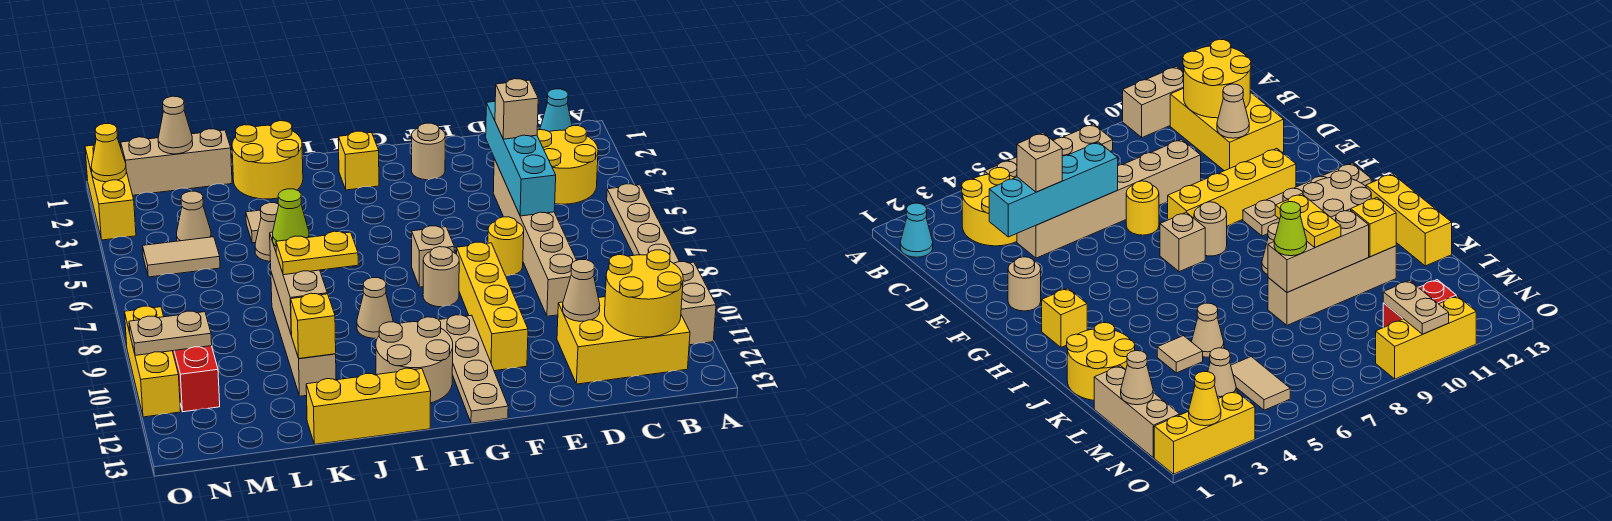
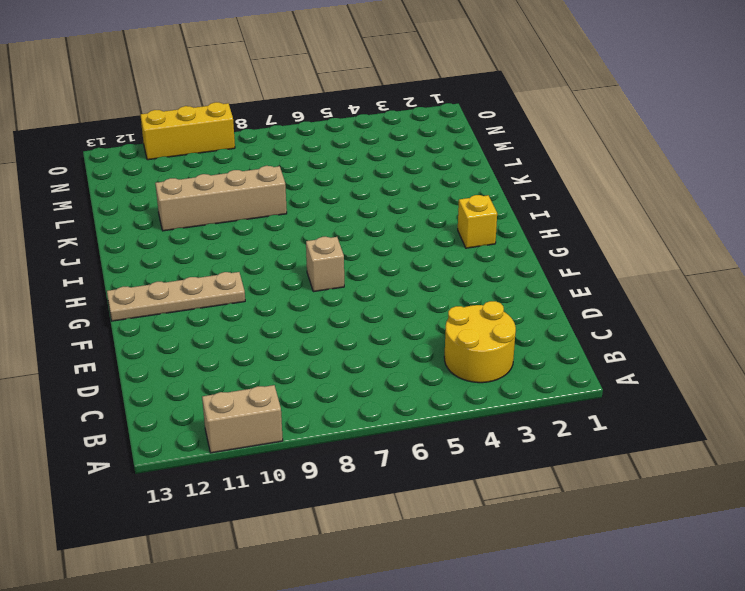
none -> tan 1x4 plate [607,184,679,263]
none -> cyan 1x1 cone [540,89,572,132]
none -> yellow 2x3 brick [557,297,690,384]
none -> tan 1x6 brick [493,159,577,316]

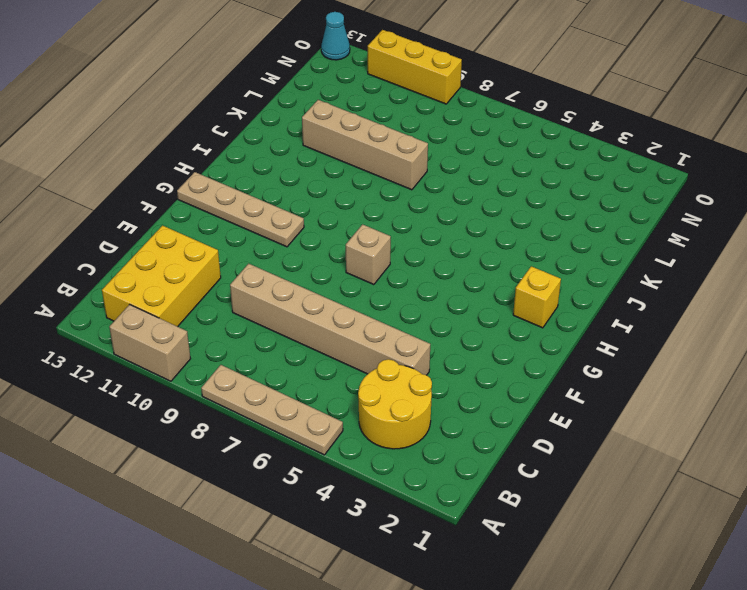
cyan 1x1 cone [321,12,350,60] -> cyan 1x1 cone moved to [540,89,572,132]
none -> yellow 1x1 round brick [488,217,524,276]
none -> tan 1x1 round brick [411,123,445,180]
none -> yellow 1x4 brick [457,242,528,371]
none -> tan 1x1 round brick [423,247,459,307]

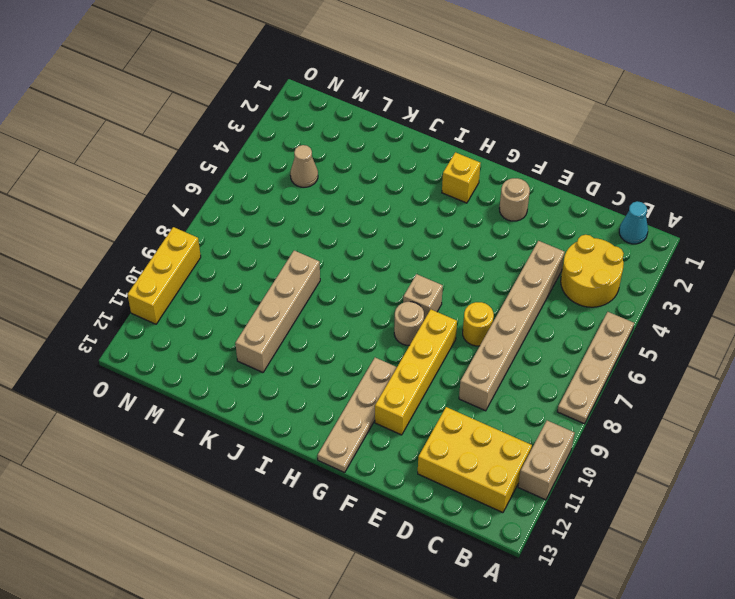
none -> tan 2x2 round brick [376,317,453,403]
none -> tan 1x1 cone [357,278,393,338]
none -> yellow 1x3 brick [306,368,431,444]
none -> yellow 2x2 round brick [232,121,303,199]

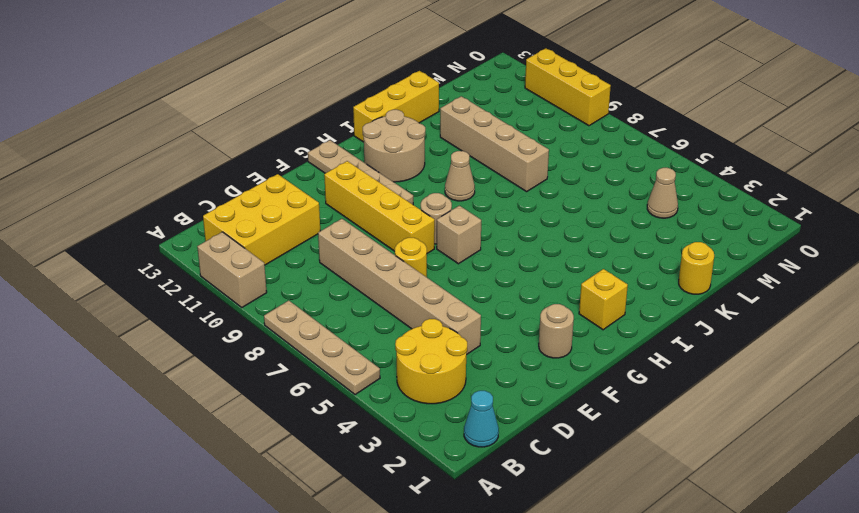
yellow 1x1 round brick [679,242,714,294] -> yellow 2x2 round brick [232,121,303,199]
none -> tan 1x1 tile [246,210,261,243]
none -> tan 1x1 cone [255,203,279,262]
none -> tan 1x3 brick [121,129,232,195]
none -> tan 1x2 tile [143,237,220,277]

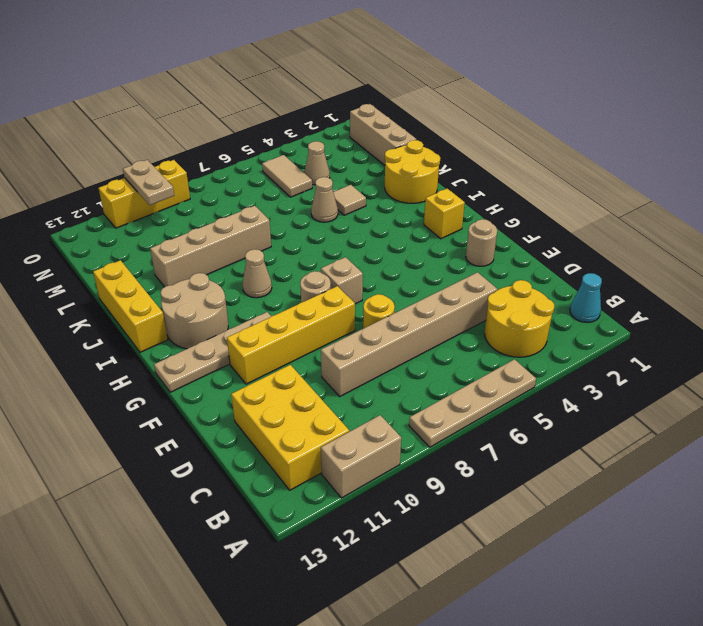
none -> red 1x2 brick [173,346,220,412]
none -> yellow 1x3 brick [85,145,136,240]
none -> yellow 2x2 round brick [605,250,683,337]
none -> cyan 1x4 brick [486,101,556,216]

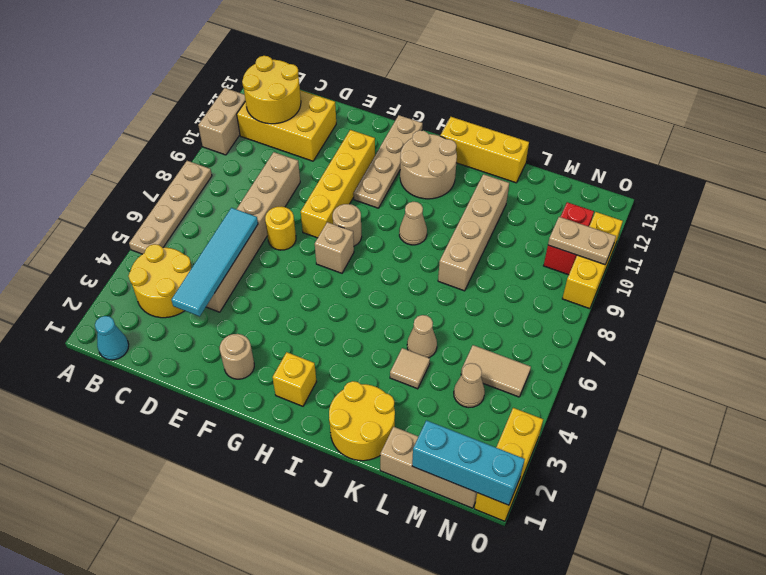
cyan 1x4 tile [172,208,258,316] -> cyan 1x4 brick [486,101,556,216]
cyan 1x3 brick [412,420,525,505] -> tan 1x1 cone [158,96,193,154]
none -> tan 1x1 cone [563,260,600,321]
none -> tan 1x3 brick [270,232,327,335]
none -> yellow 1x1 brick [291,293,336,358]
none -> yellow 1x1 cone [91,124,126,182]

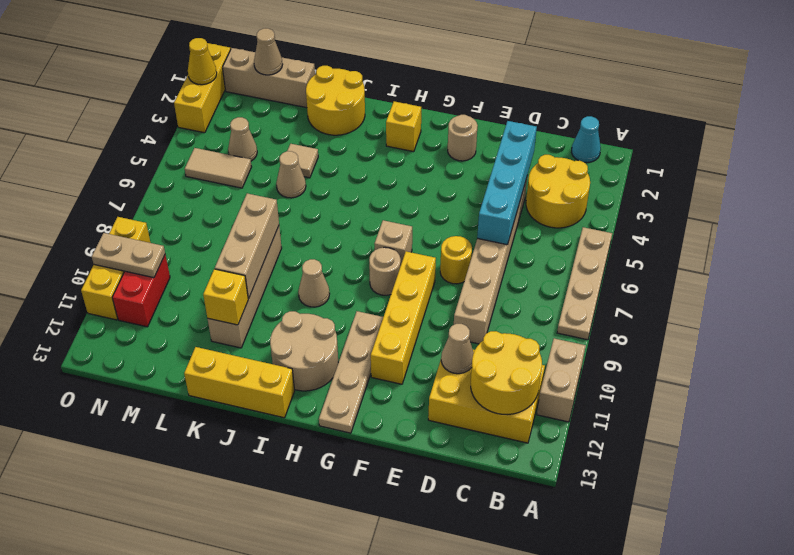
none -> tan 1x1 brick [495,79,538,139]
none -> yellow 1x2 plate [276,231,358,275]
none -> lime 1x1 cone [273,189,309,246]

